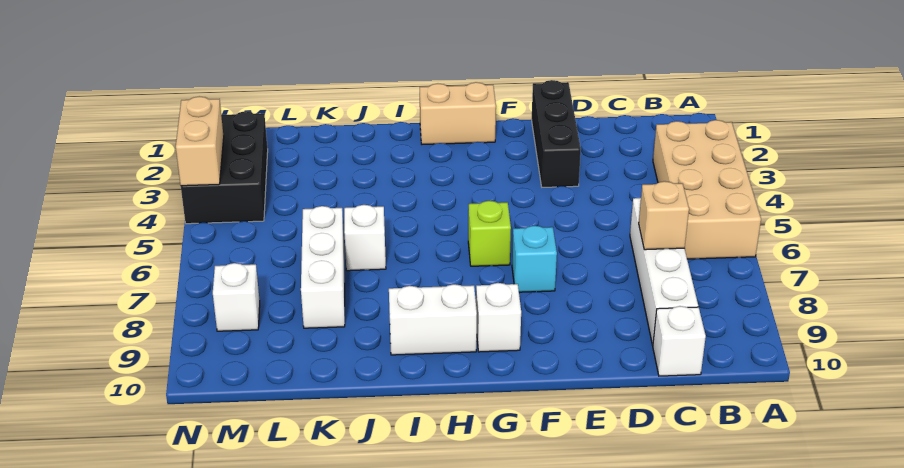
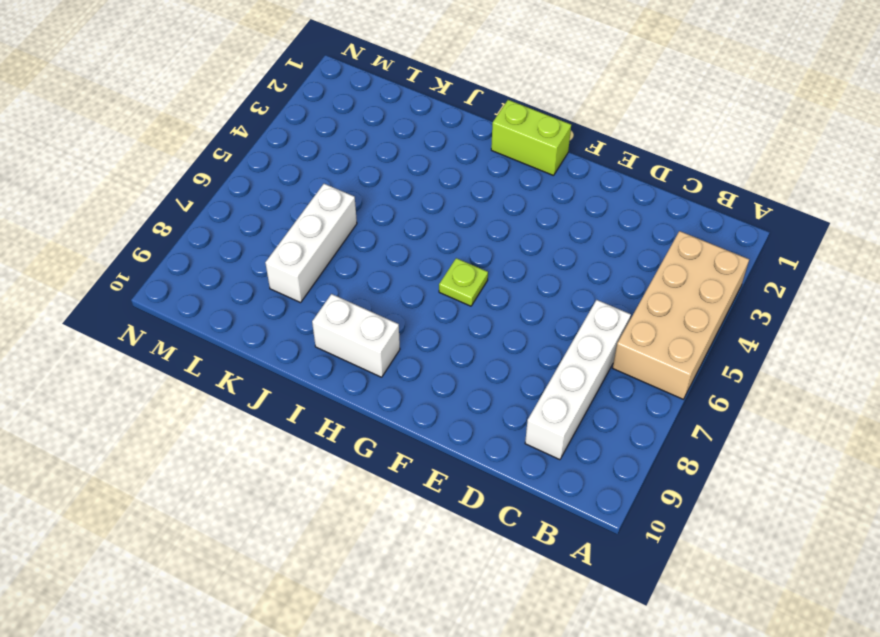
lime 1x2 brick [491,100,571,176] -> tan 1x2 brick [420,82,496,144]
lime 1x1 plate [439,258,488,306] -> lime 1x1 brick [468,201,511,266]
none -> white 1x1 brick [653,306,706,376]
none -> black 1x3 brick [532,80,581,187]
none -> cyan 1x1 brick [512,226,557,292]

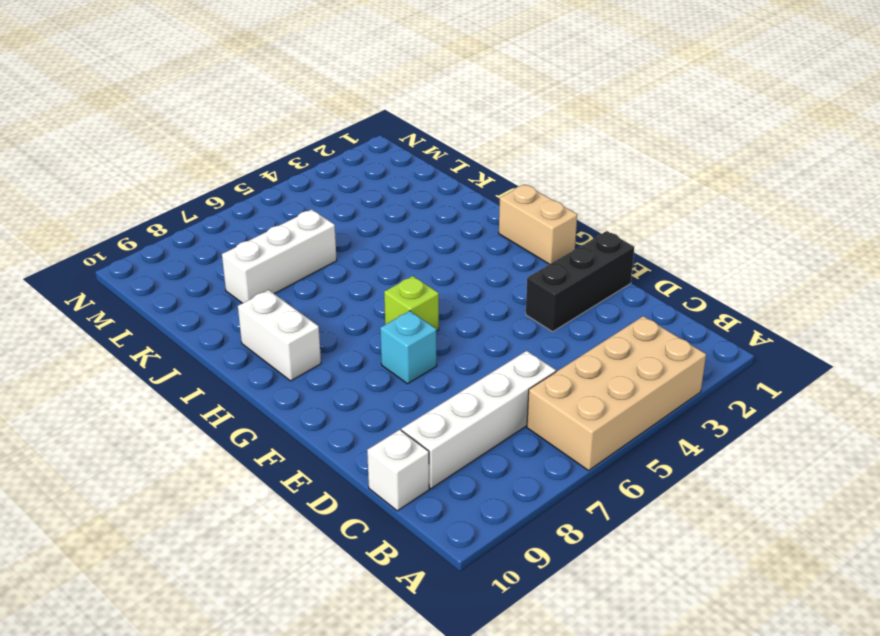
none -> white 1x1 brick [476,283,521,352]
none -> white 1x1 brick [344,205,386,271]
none -> black 2x3 brick [181,111,268,224]

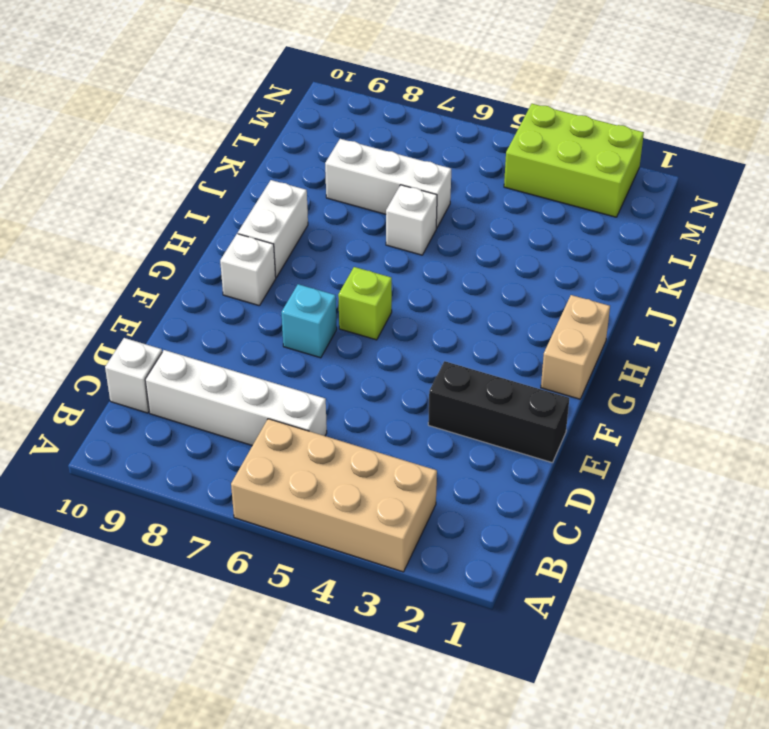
lime 2x3 brick [504,104,644,217] -> black 2x3 brick [181,111,268,224]
none -> white 1x1 brick [213,263,260,331]
none -> tan 1x1 brick [639,181,689,250]
none -> tan 1x2 brick [176,96,224,186]

